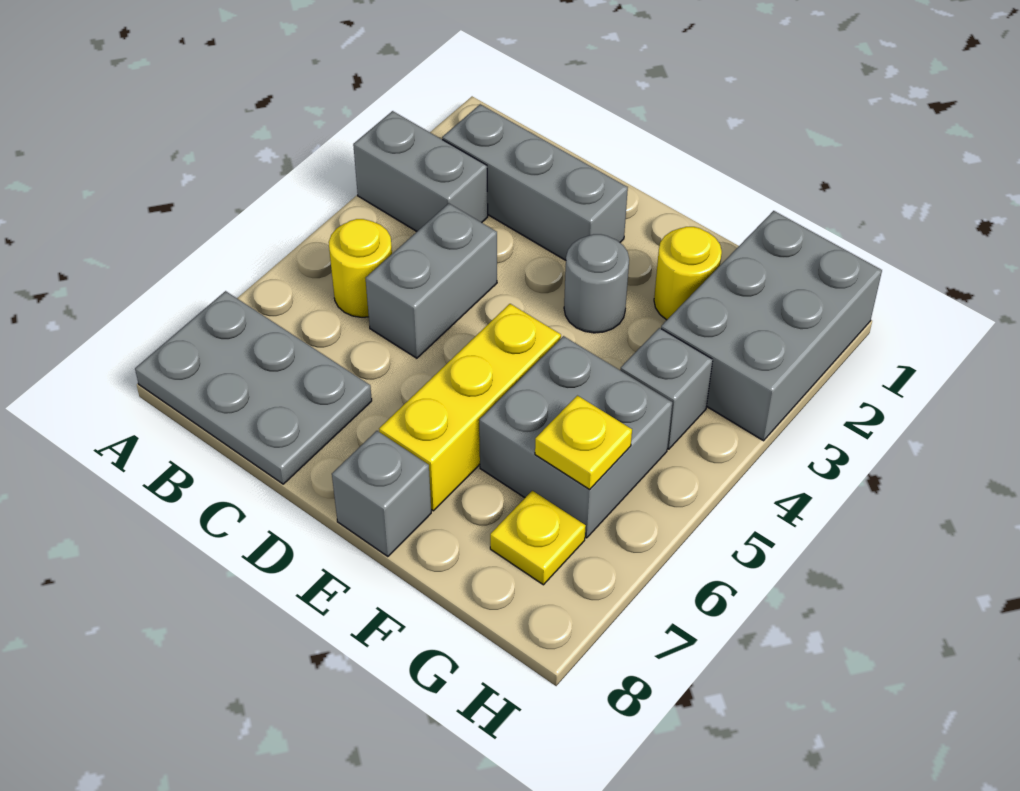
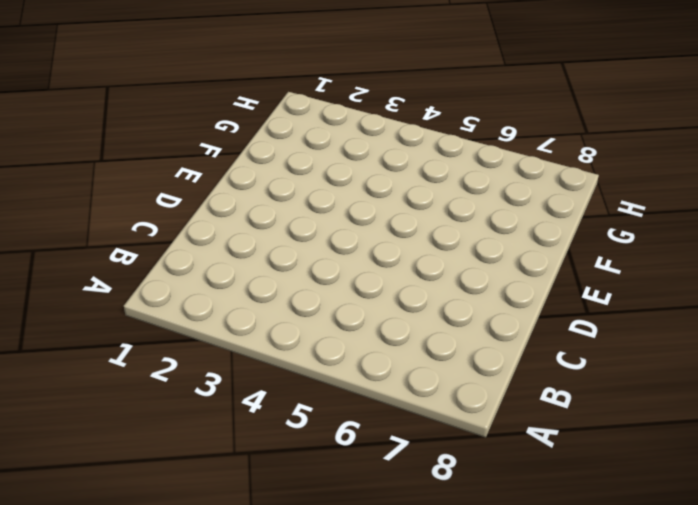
none -> grey 1x2 brick [353,111,488,231]
none -> grey 2x3 plate [135,291,372,484]
none -> grey 1x3 brick [442,104,628,260]

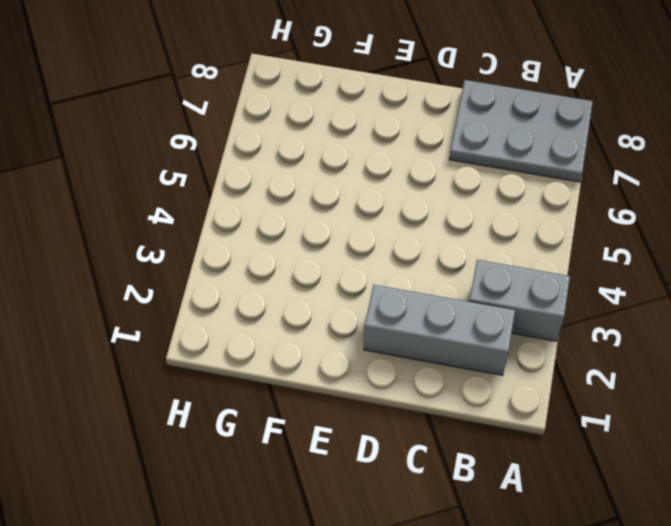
none -> yellow 1x1 round brick [329,219,392,317]
none -> grey 1x2 brick [366,203,497,358]
none -> grey 1x1 round brick [564,234,629,333]

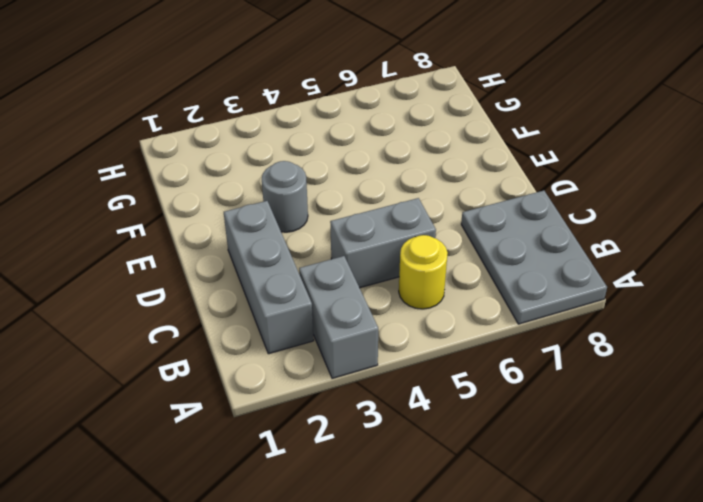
none -> yellow 1x3 brick [379,304,561,511]
none -> grey 1x1 brick [332,431,431,557]
none -> yellow 1x1 round brick [654,227,722,320]

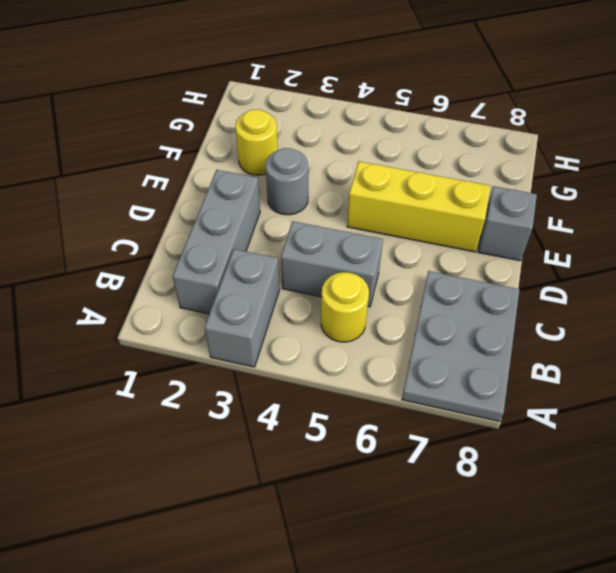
none -> grey 2x2 brick [479,336,672,538]
none -> grey 2x3 brick [661,211,882,441]
none -> grey 1x1 brick [620,328,713,449]

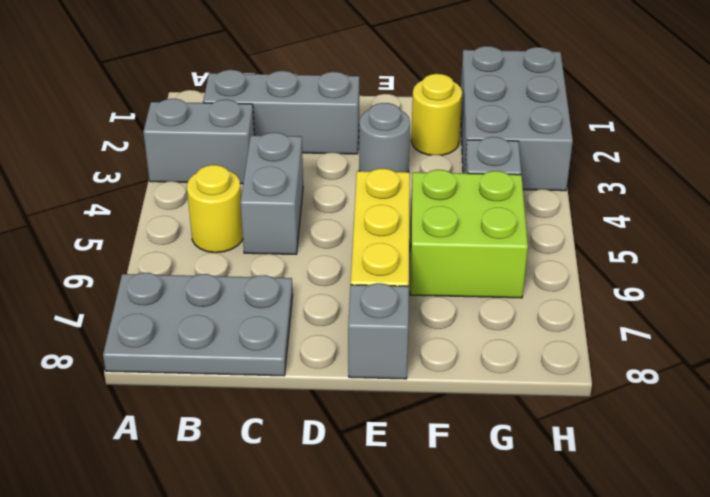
lime 2x2 brick [410,170,528,298] -> grey 2x2 brick [479,336,672,538]
none -> yellow 1x1 plate [490,491,586,585]
none -> yellow 1x1 plate [535,396,632,489]

